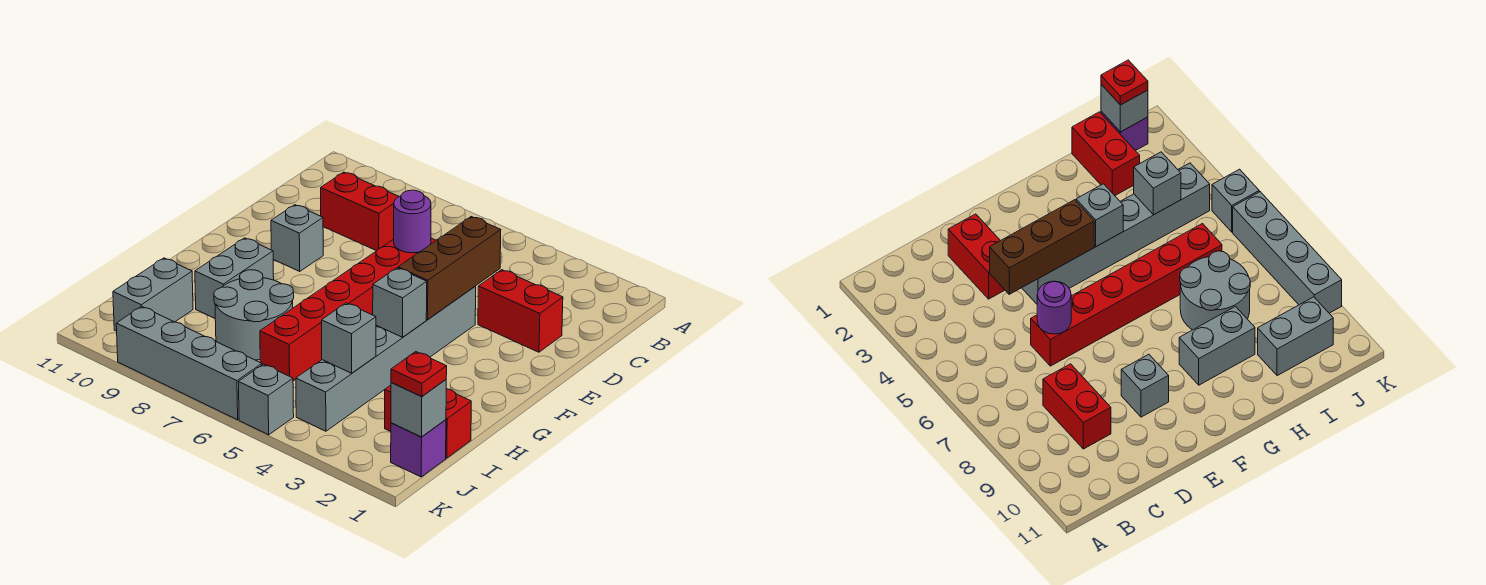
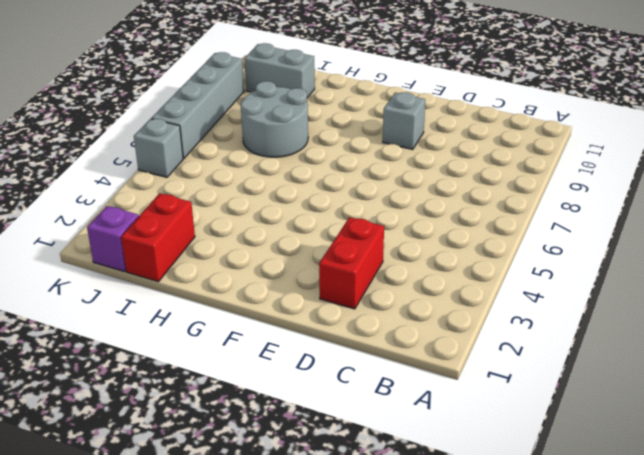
none -> red 1x2 brick [321,172,399,251]
none -> red 1x6 brick [260,238,436,381]
none -> grey 1x6 brick [296,286,476,431]

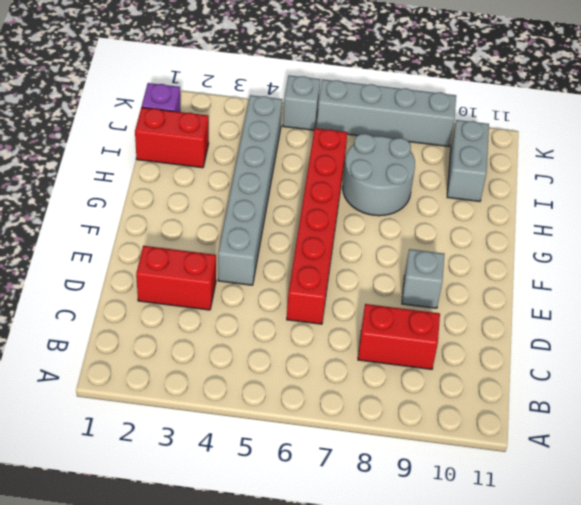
none -> grey 1x2 brick [195,238,274,318]
none -> brown 1x3 brick [398,217,501,320]
none -> purple 1x1 round brick [394,190,431,253]

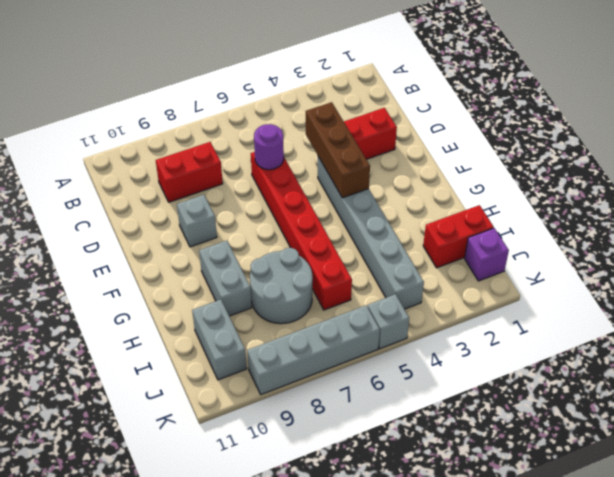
none -> grey 1x1 brick [373,268,427,337]
none -> grey 1x1 brick [322,303,376,373]
none -> grey 1x1 brick [391,380,446,437]

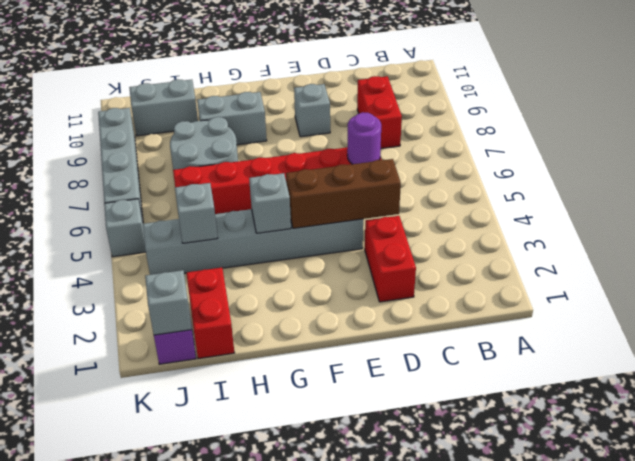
none -> red 1x1 plate [391,352,447,396]

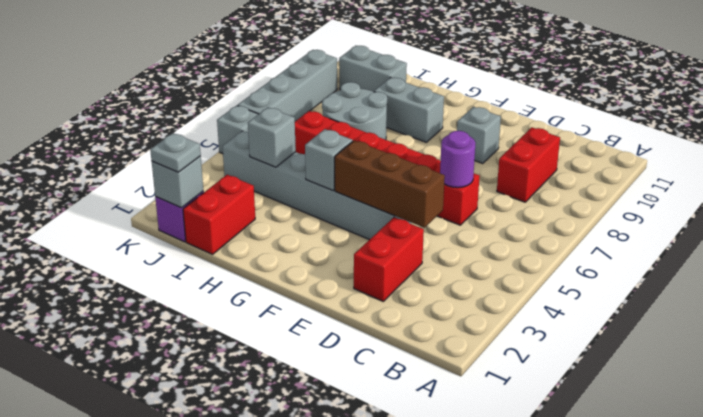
grey 1x1 plate [150,133,201,172] -> red 1x1 plate [391,352,447,396]

